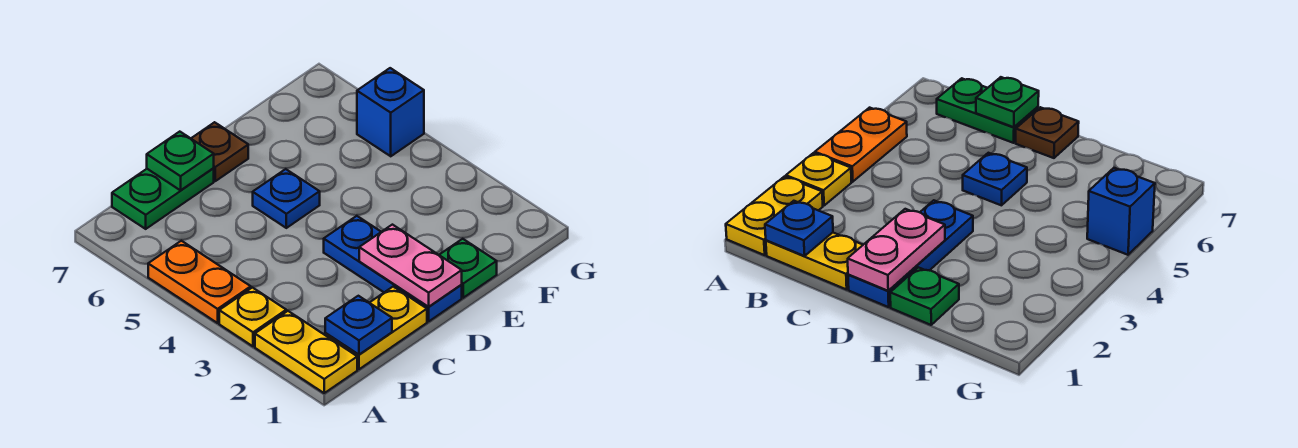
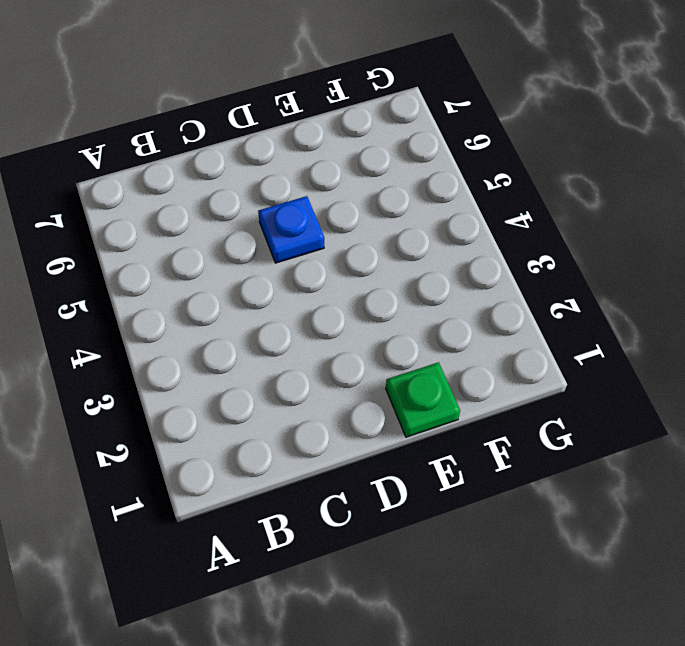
none -> yellow 1x2 plate [255,311,357,393]
none -> yellow 1x1 plate [219,288,286,346]
none -> orange 1x2 plate [148,241,251,323]

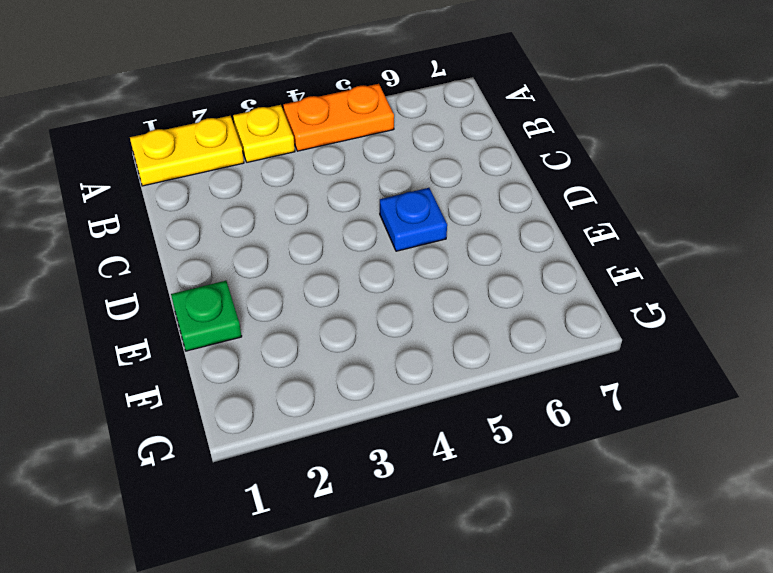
none -> yellow 1x2 plate [325,287,427,369]
none -> green 1x2 plate [112,169,214,229]
none -> blue 1x3 plate [324,216,462,321]

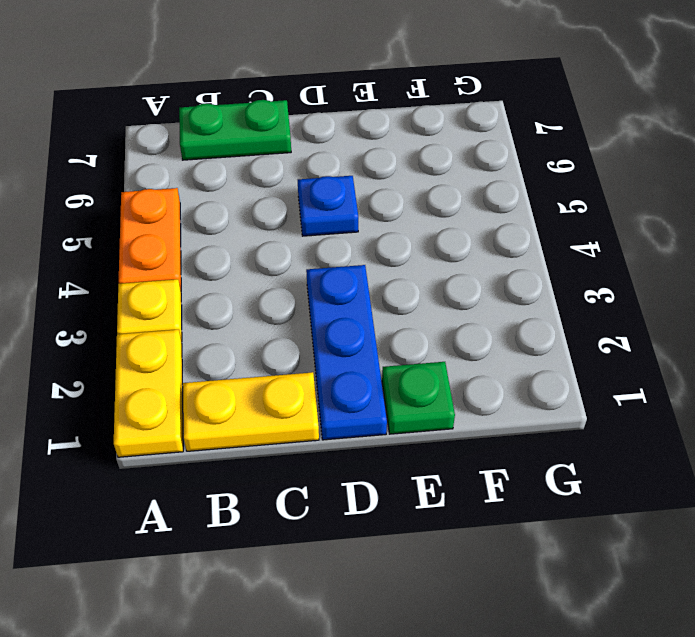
none -> brown 1x1 plate [191,122,248,181]
none -> blue 1x1 brick [357,68,424,156]
none -> blue 1x1 plate [325,296,392,355]

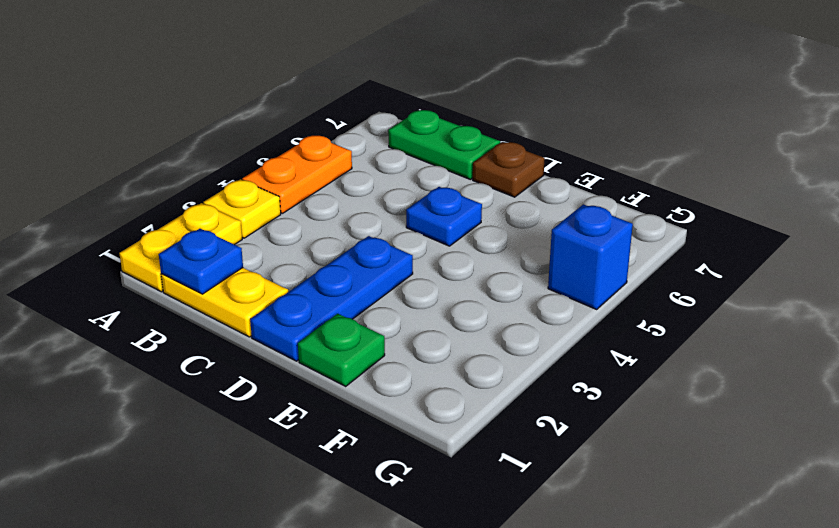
none -> green 1x1 plate [147,132,214,190]
none -> pink 1x2 plate [359,225,462,307]

